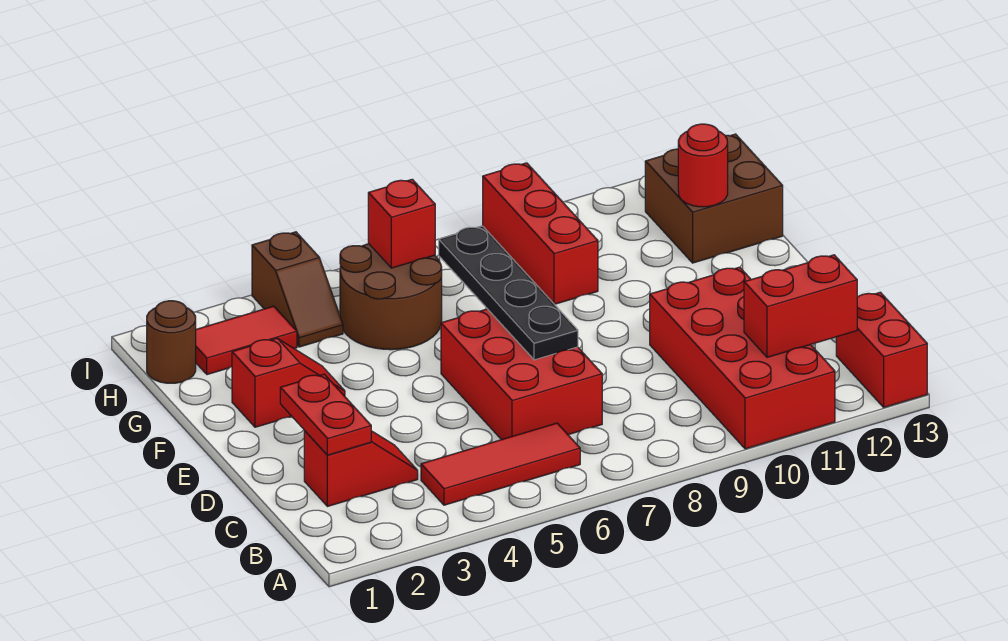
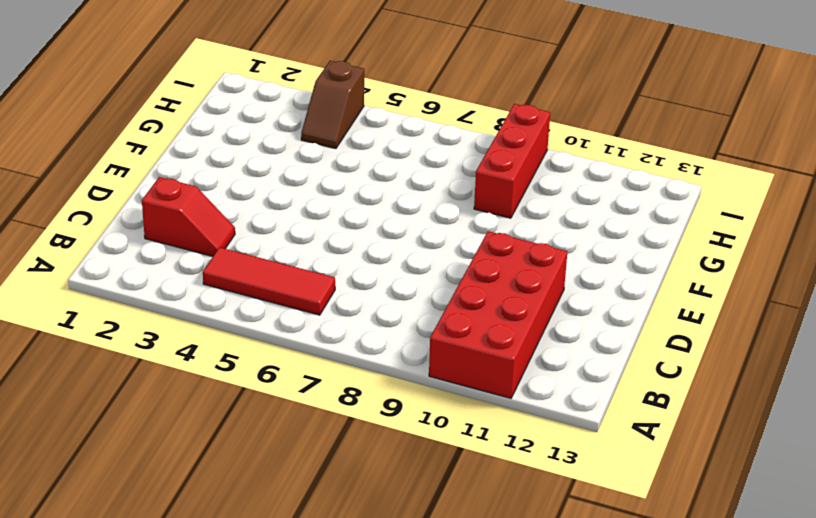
none -> red 1x2 brick [836,292,927,407]
none -> red 2x3 brick [441,309,602,440]
none -> red 1x2 slope [232,338,345,427]

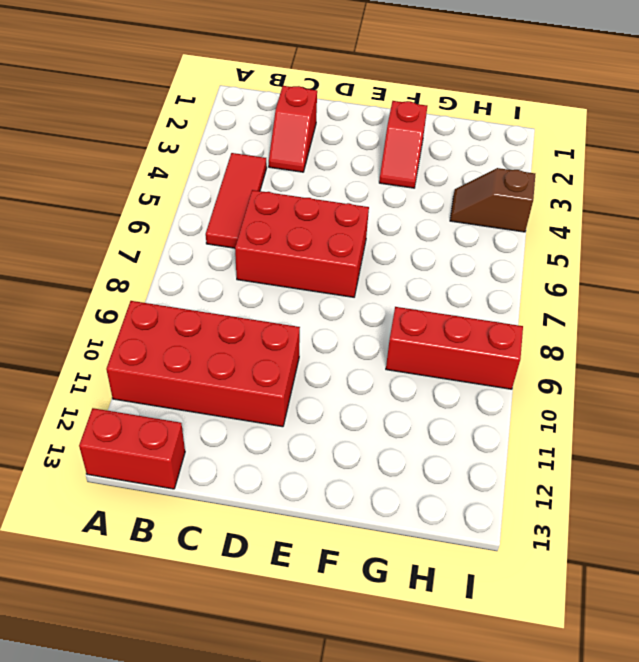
none -> brown 2x2 round brick [340,244,442,350]
none -> brown 2x2 brick [645,134,783,263]
none -> brown 1x1 round brick [147,301,196,383]

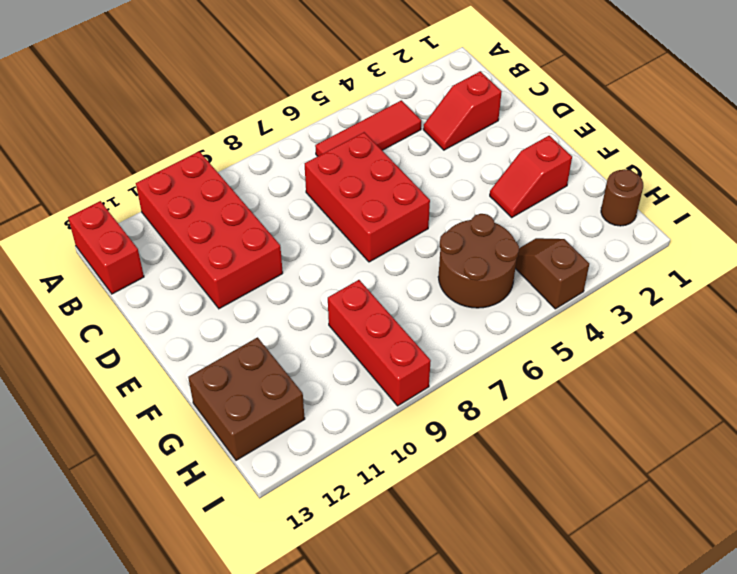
none -> red 1x2 tile [196,306,297,375]
none -> red 1x2 brick [744,255,857,357]
none -> red 1x2 plate [280,374,371,455]

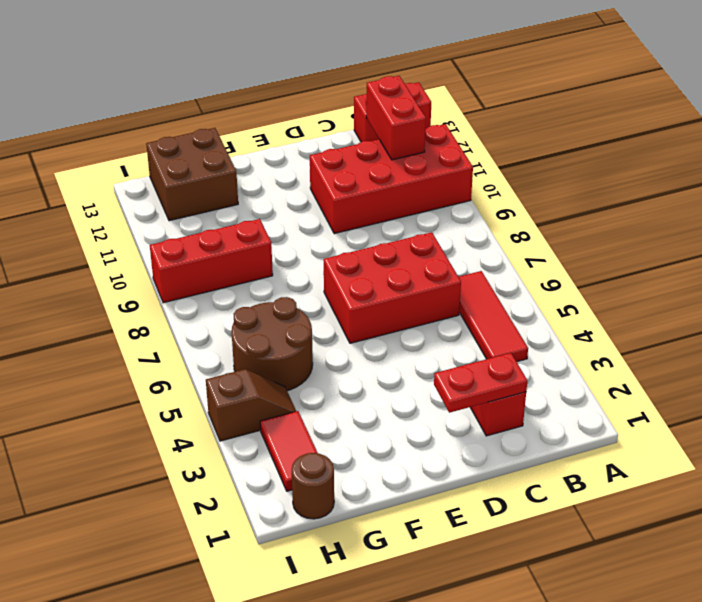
none -> red 1x2 slope [232,338,345,427]
none -> black 1x4 plate [439,226,578,360]
none -> red 1x1 round brick [678,124,728,207]

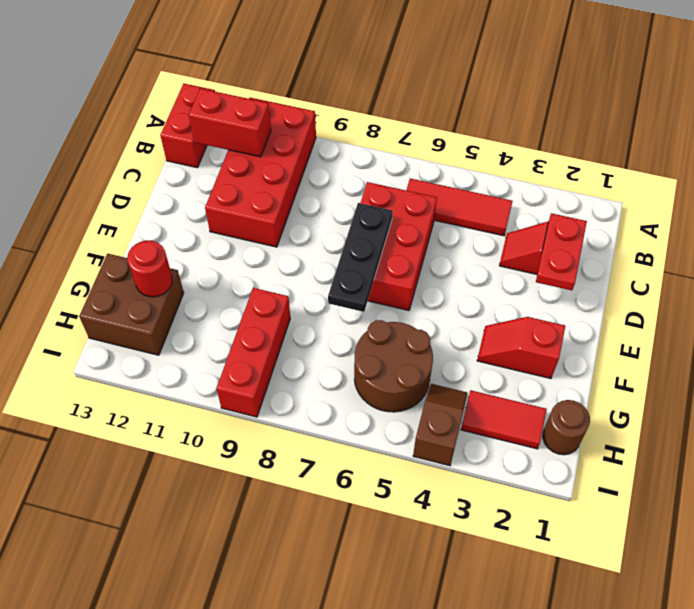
black 1x3 plate [328,203,393,312] -> black 1x4 plate [439,226,578,360]
none -> red 1x1 brick [368,179,435,268]

